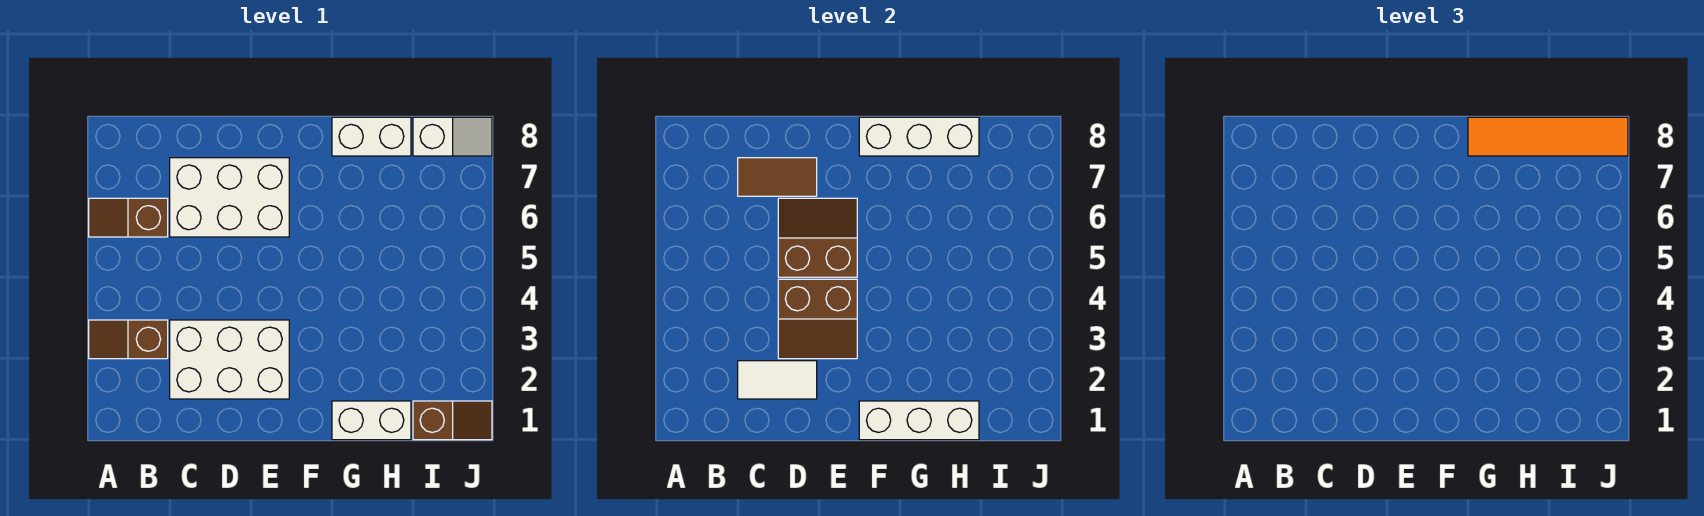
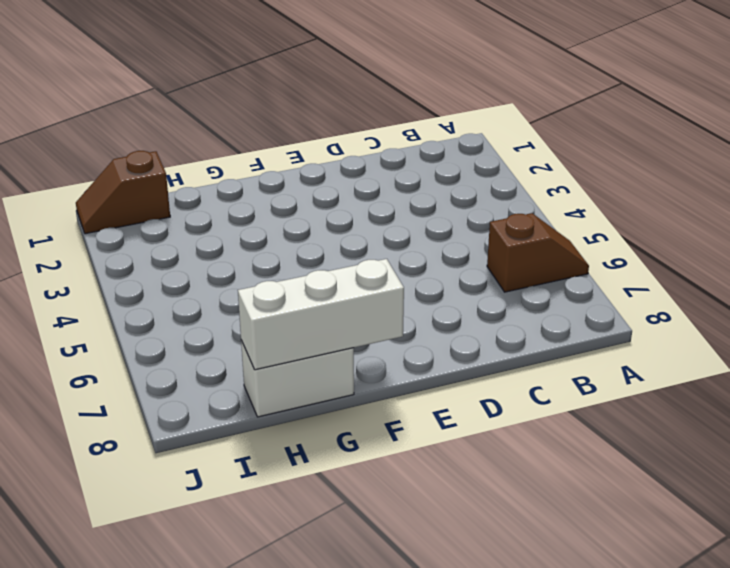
none -> brown 1x2 slope [89,320,168,359]
none -> white 2x3 brick [170,320,289,399]
none -> white 2x3 brick [170,158,289,237]

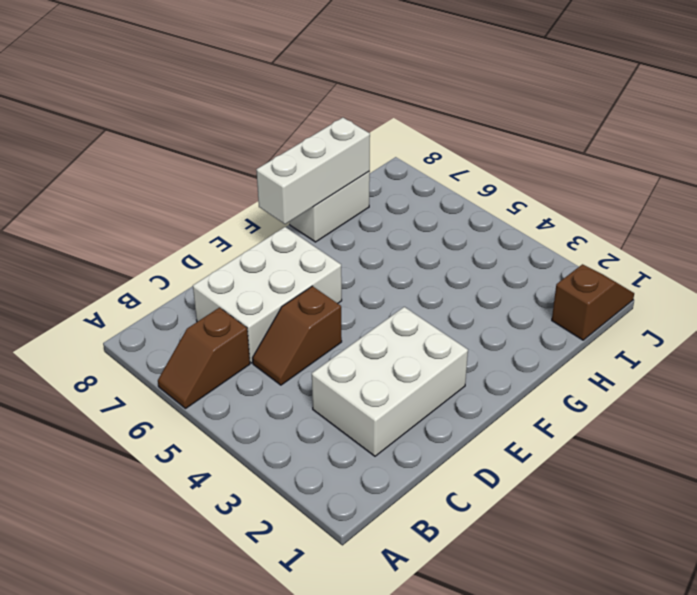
brown 1x2 slope [253,286,342,385] -> brown 1x2 slope moved to [89,320,168,359]
none -> white 1x2 brick [332,401,411,440]
none -> white 1x2 slope [413,117,492,156]
none -> white 1x2 tile [738,361,817,399]

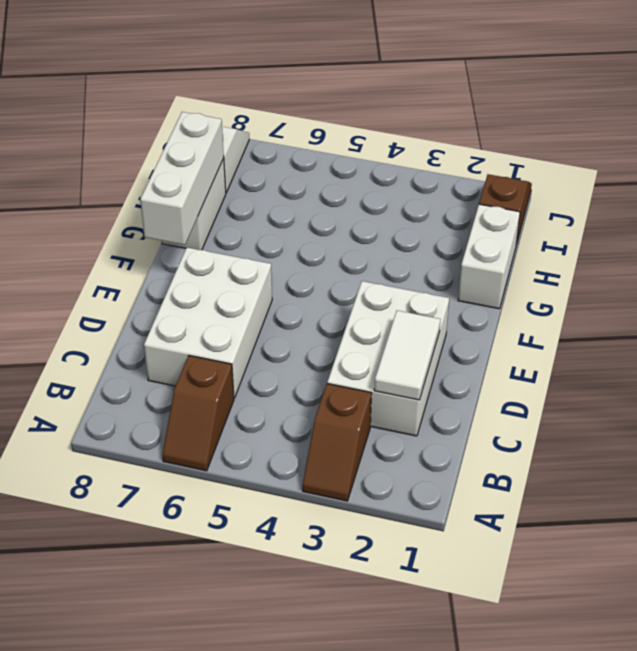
none -> brown 1x2 tile [738,158,817,196]
none -> brown 2x2 slope [778,279,857,359]
none -> brown 2x2 slope [778,198,857,277]

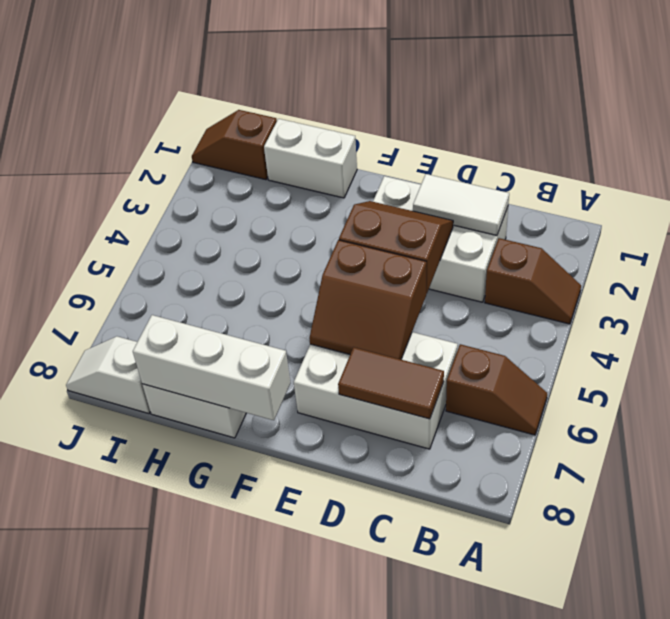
none -> white 1x3 brick [859,401,979,440]
none -> orange 1x4 tile [1468,117,1628,156]

